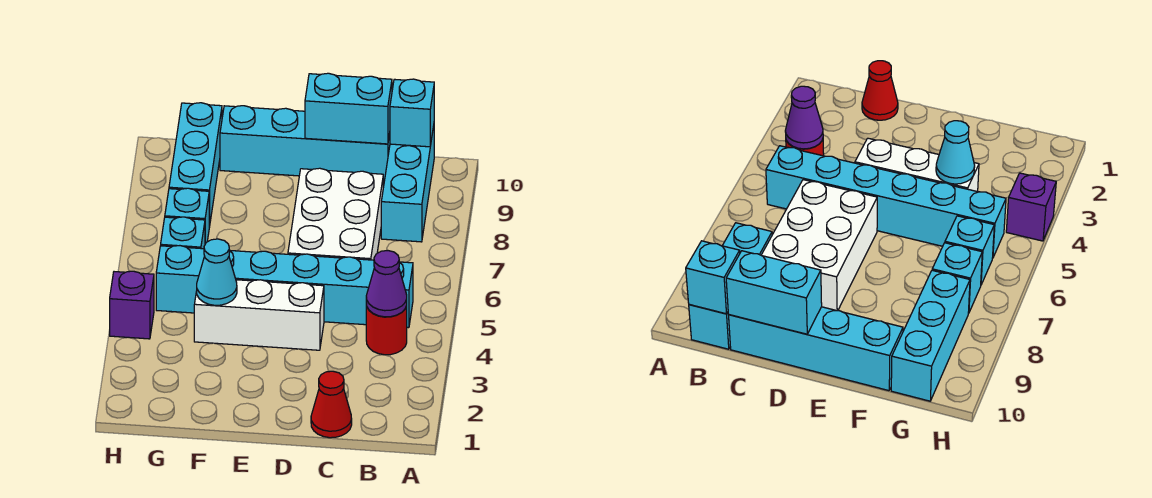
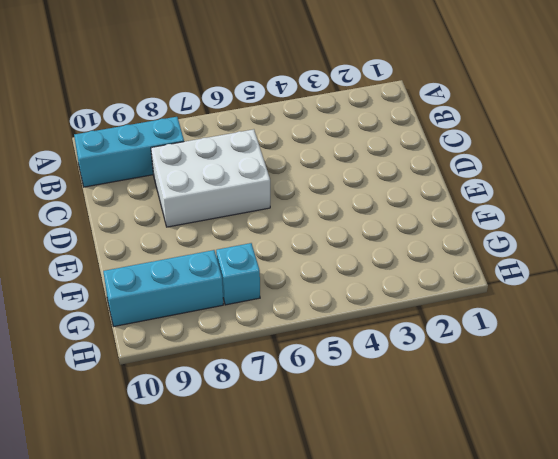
none -> red 1x1 round brick [366,304,407,355]
none -> cyan 1x6 brick [156,246,413,328]
none -> red 1x1 cone [311,371,352,438]

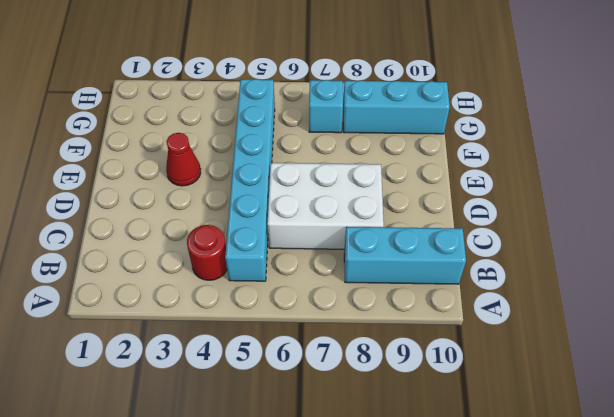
red 1x1 cone [166,133,201,186] -> red 1x1 cone moved to [311,371,352,438]
none -> cyan 1x4 brick [220,106,390,182]
none -> white 1x3 brick [194,280,324,350]
none -> cyan 1x1 brick [161,217,205,249]

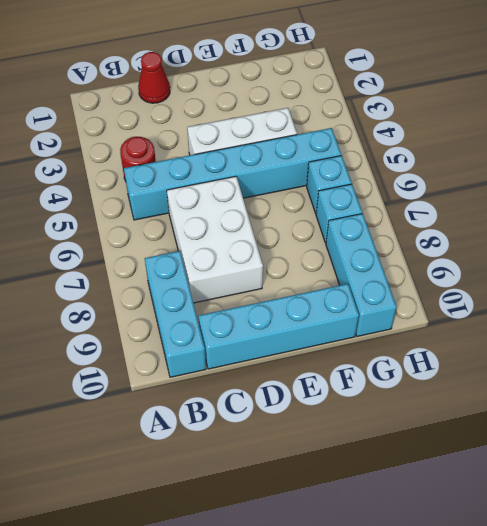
none -> purple 1x1 brick [110,271,154,339]
none -> purple 1x1 cone [366,251,407,317]
none -> cyan 1x1 brick [390,79,434,147]

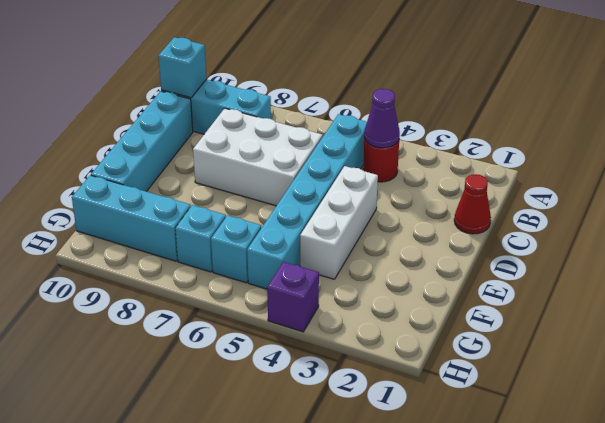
none -> cyan 1x2 brick [305,73,392,144]
none -> cyan 1x1 cone [197,239,237,305]

